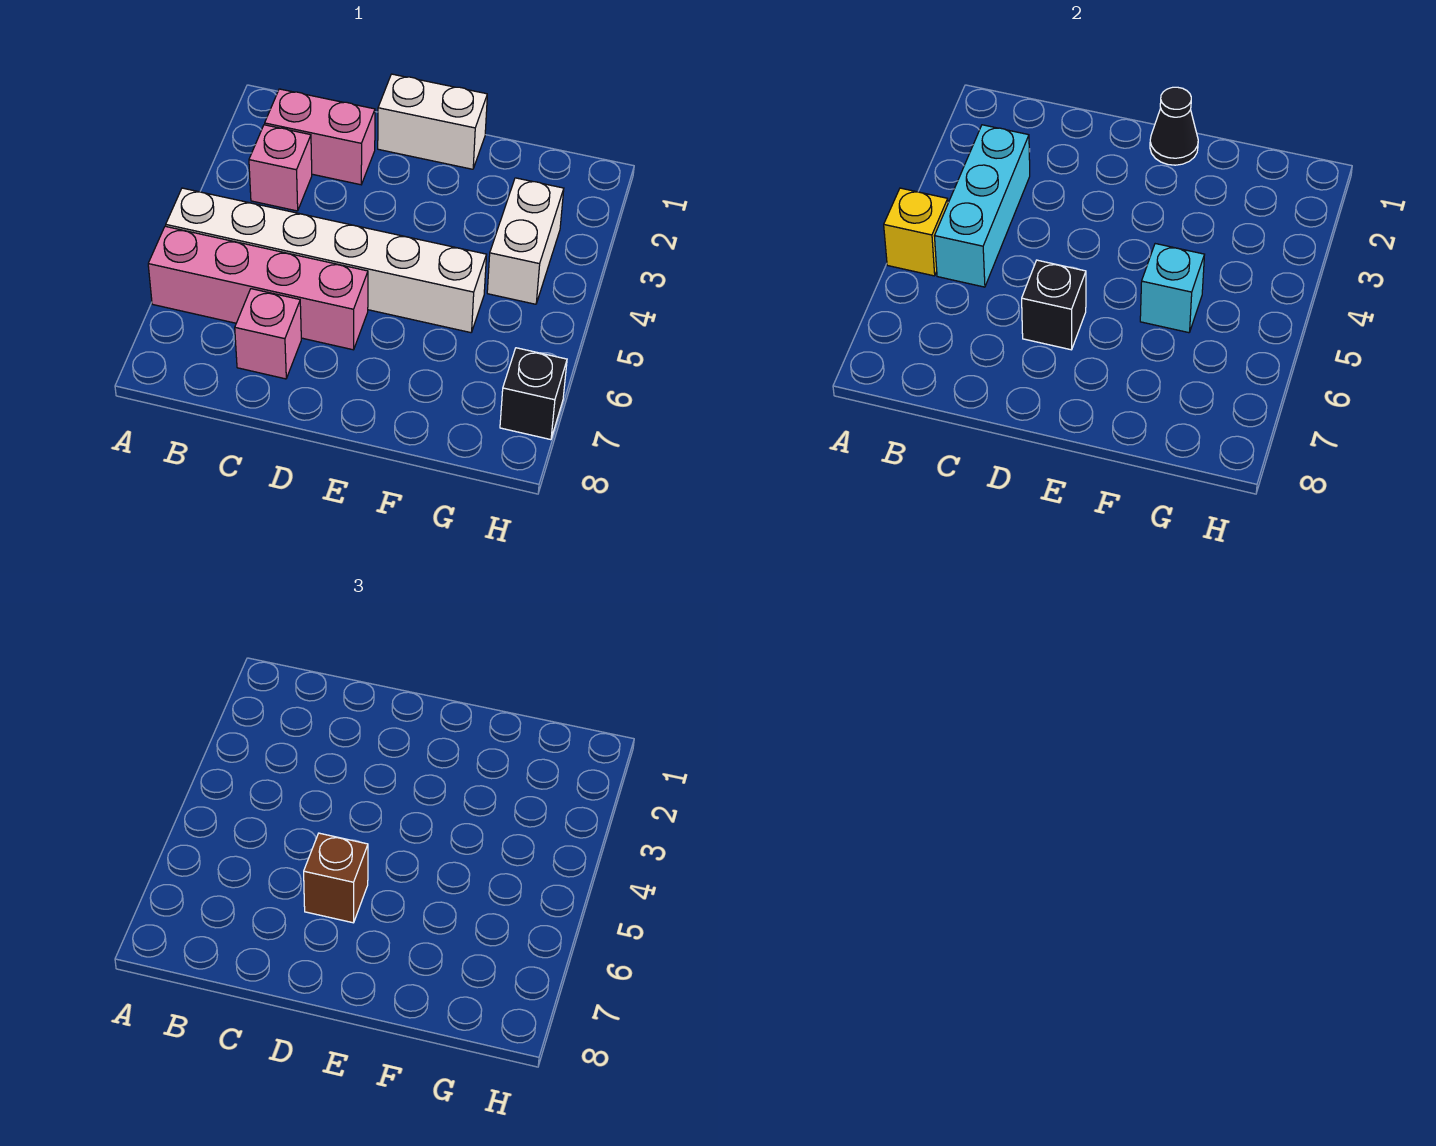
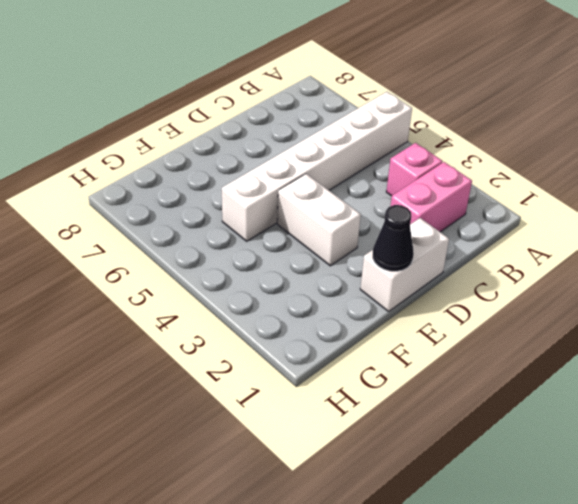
white 1x2 brick [277,174,361,266] -> white 1x2 brick moved to [487,178,564,304]
none -> pink 1x4 brick [148,226,368,350]
none -> pink 1x1 brick [235,289,301,379]
none -> black 1x1 brick [500,348,567,440]

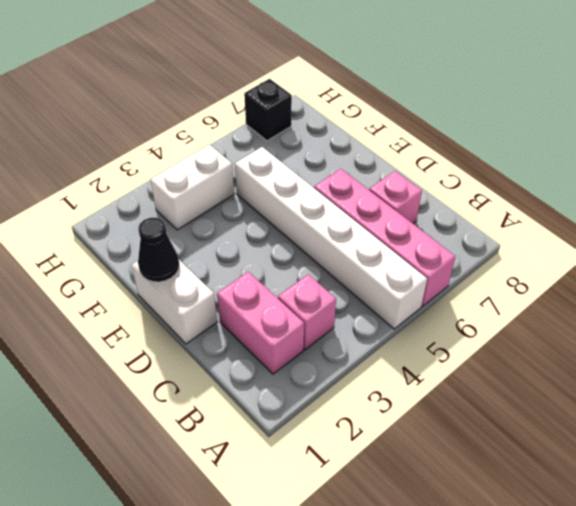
none -> yellow 1x1 brick [884,188,948,276]
none -> cyan 1x3 brick [935,125,1030,287]
none -> black 1x1 brick [1022,260,1086,350]

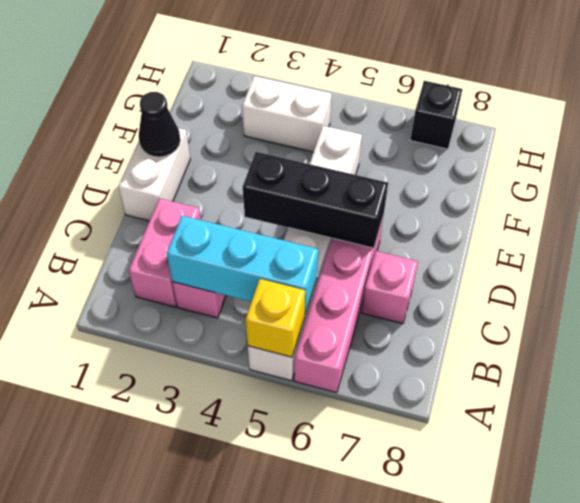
black 1x3 brick [243,152,388,248] -> black 1x1 brick [1022,260,1086,350]
none -> cyan 1x1 brick [1140,244,1205,333]
none -> brown 1x1 brick [304,833,368,923]

